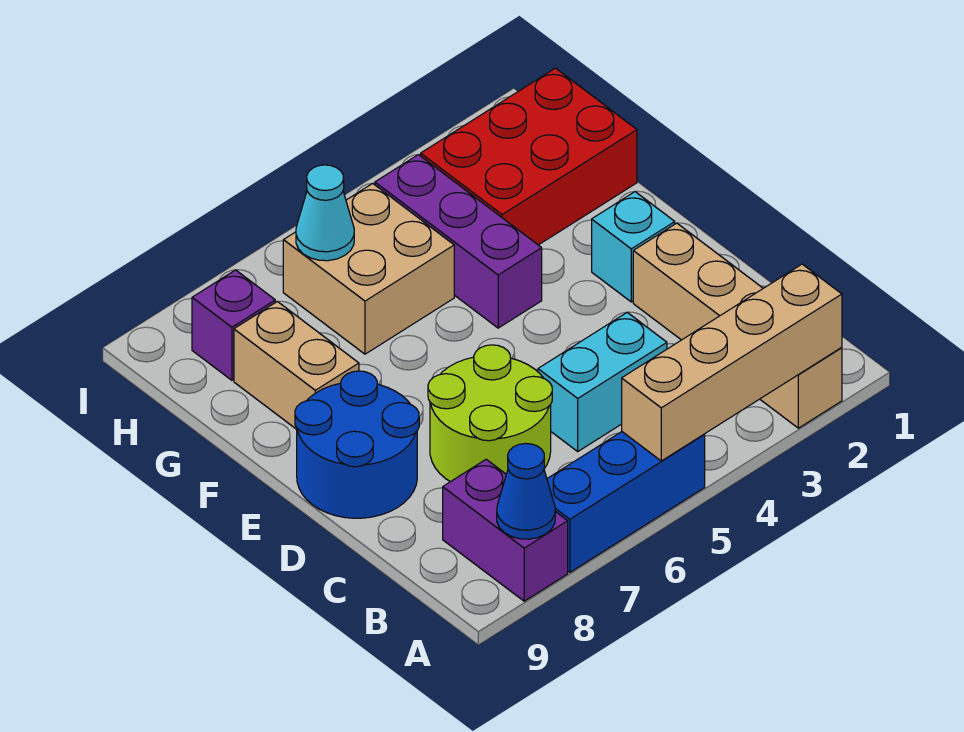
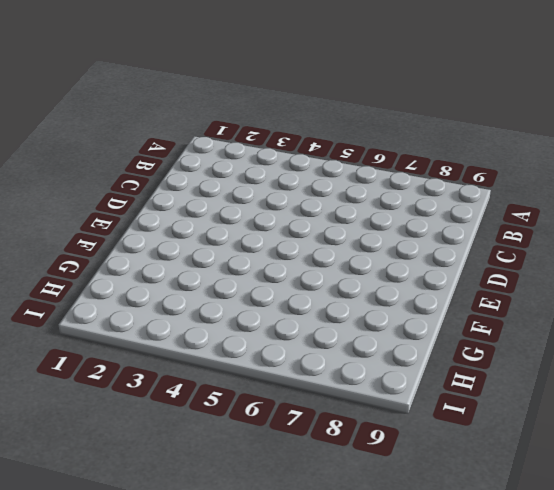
none -> tan 1x4 brick [633,223,842,428]
none -> blue 1x3 brick [547,432,705,572]
none -> purple 1x2 brick [443,459,568,601]

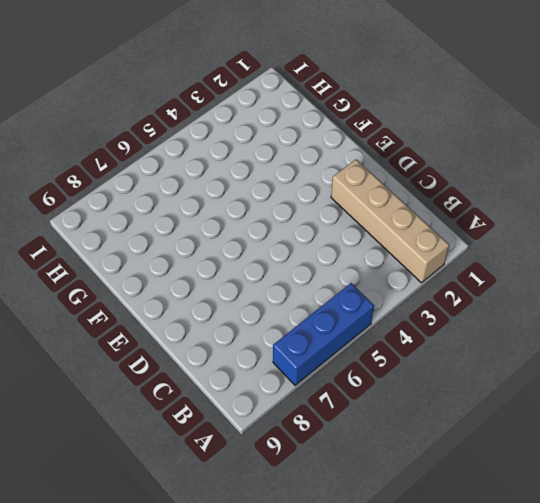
none -> purple 1x2 brick [443,459,568,601]
none -> cyan 1x2 brick [538,312,667,451]
none -> lime 2x2 round brick [428,345,552,482]

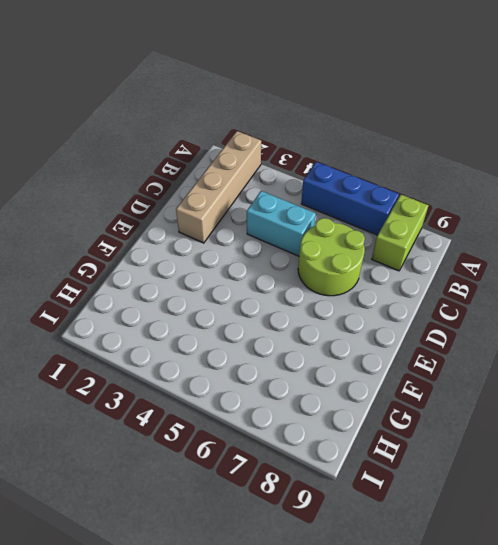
lime 1x2 brick [372,195,429,271] -> purple 1x2 brick [443,459,568,601]
none -> blue 2x2 round brick [295,371,419,518]
none -> cyan 1x1 brick [592,192,675,302]
none -> purple 1x3 brick [375,155,542,328]

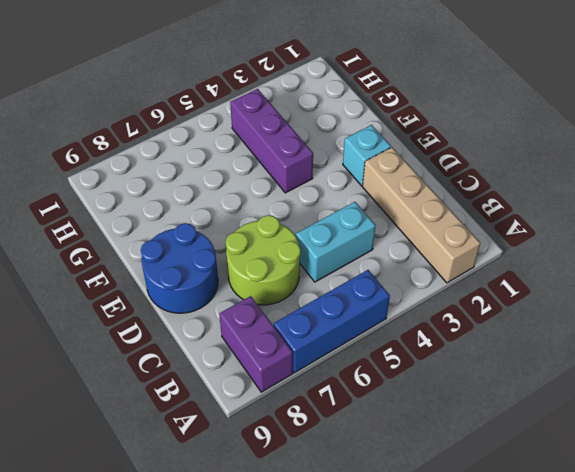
none -> tan 1x2 brick [234,302,359,429]
none -> red 2x3 brick [421,68,637,245]
none -> tan 2x2 brick [283,183,454,354]

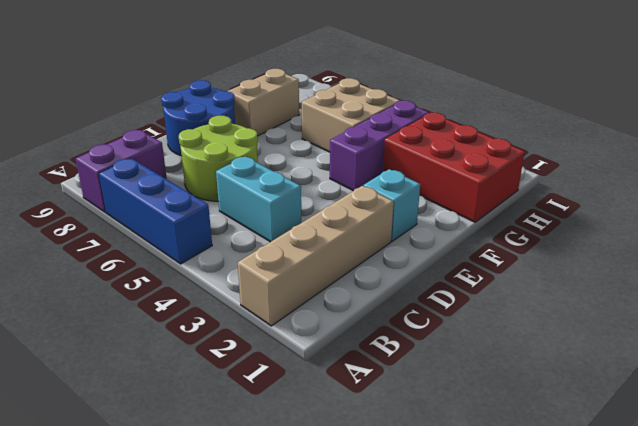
none -> purple 1x1 brick [192,270,275,380]
none -> tan 1x4 brick [622,264,842,461]
none -> blue 1x1 cone [497,443,555,539]

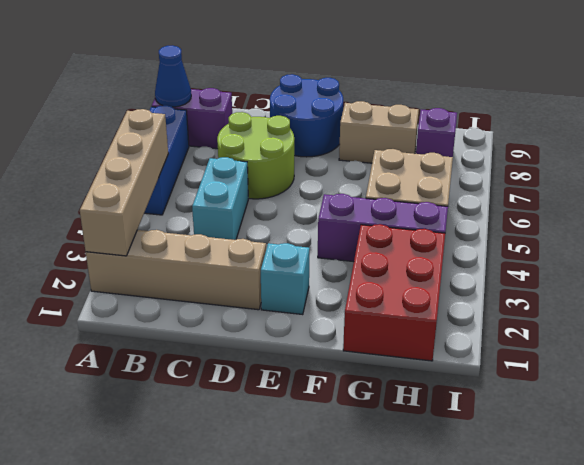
none -> cyan 1x1 cone [296,165,354,261]

